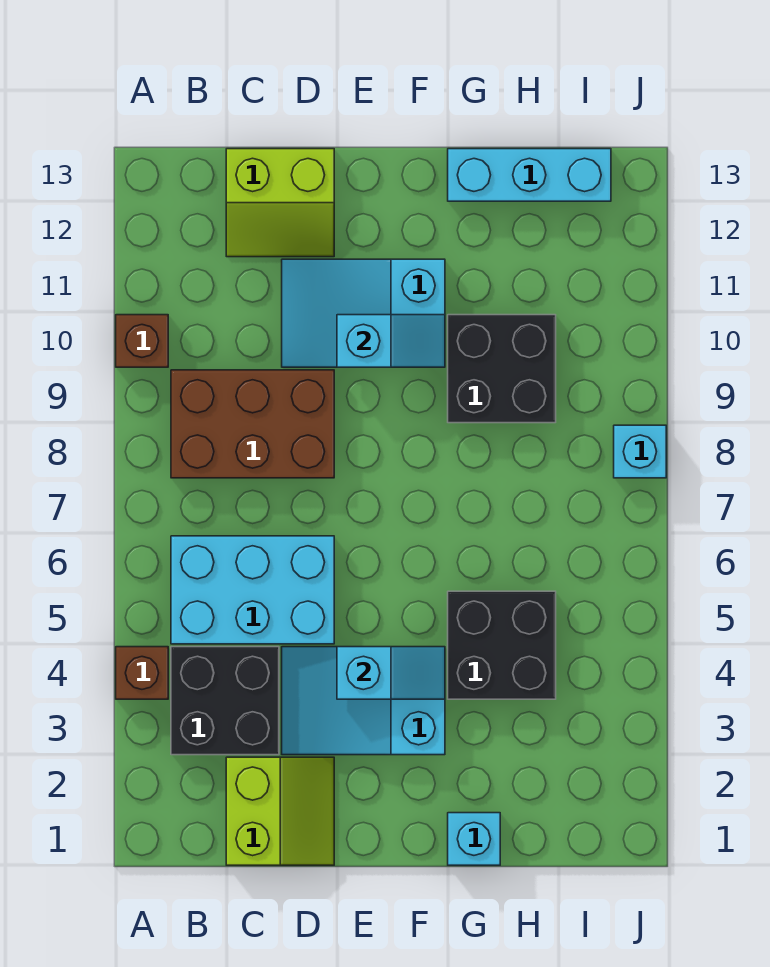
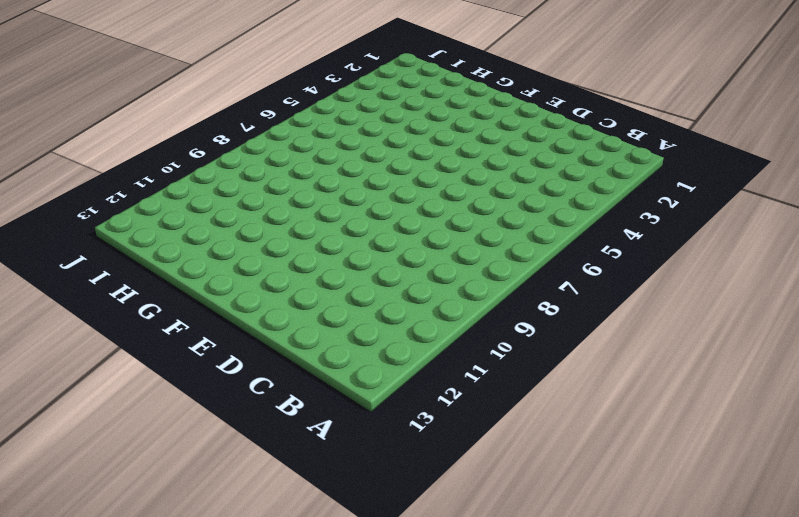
none -> brown 1x1 brick [116,647,168,699]
none -> brown 1x1 brick [116,315,168,367]
none -> black 2x2 brick [171,647,279,755]

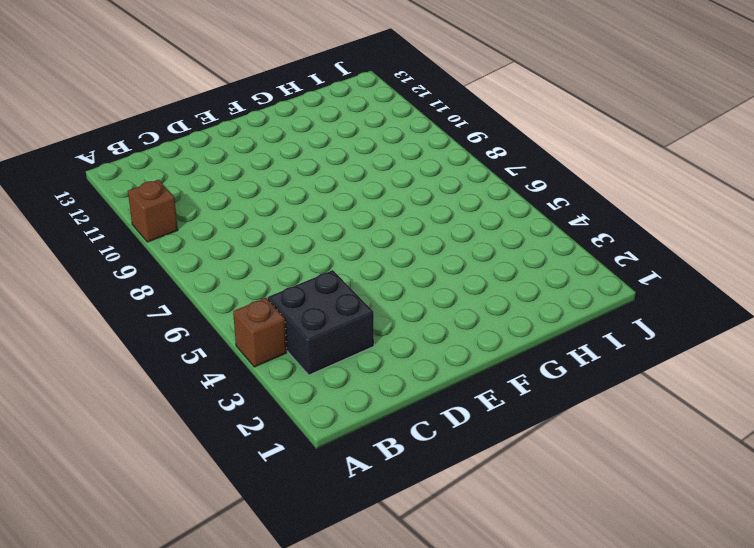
none -> cyan 2x3 brick [171,536,334,644]
none -> brown 2x3 brick [171,370,334,478]
none -> lime 2x2 slope [226,757,334,865]

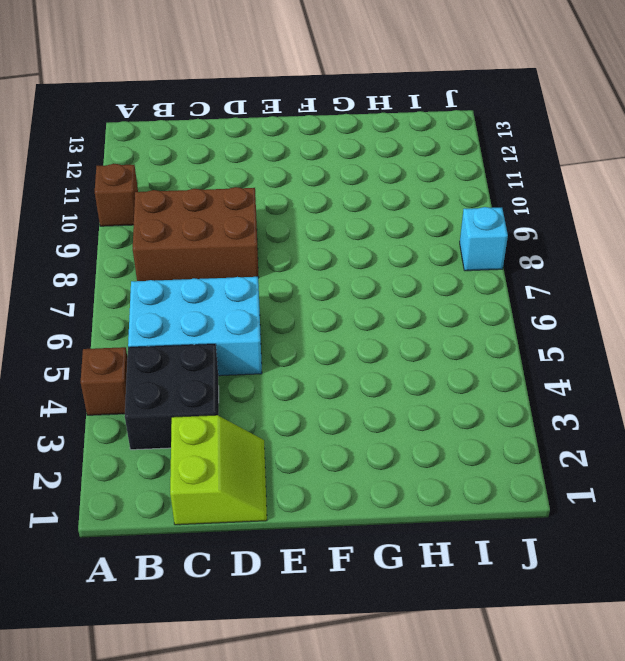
none -> lime 2x2 slope [226,149,334,257]
none -> cyan 2x3 slope [282,647,445,755]
none -> cyan 2x3 slope [282,259,445,367]

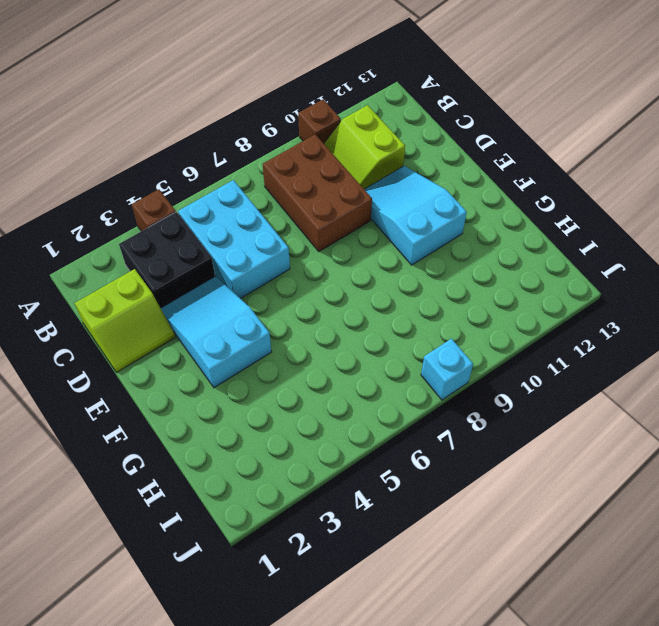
lime 2x2 slope [324,105,405,189] -> lime 2x2 slope moved to [226,149,334,257]
none -> cyan 1x1 brick [448,813,500,865]
none -> black 2x2 brick [448,591,556,699]
none -> black 2x2 brick [448,315,556,423]

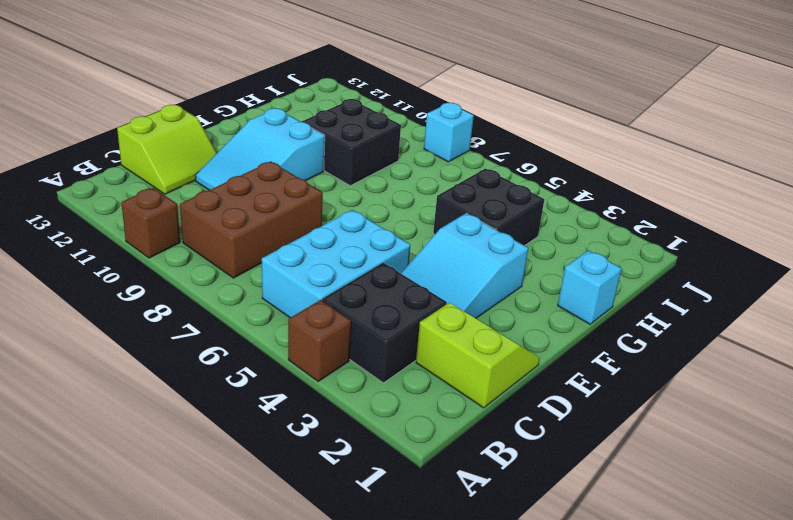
none -> cyan 1x3 brick [448,149,611,201]
none -> cyan 1x2 slope [337,647,445,699]
none -> cyan 1x2 slope [337,315,445,367]

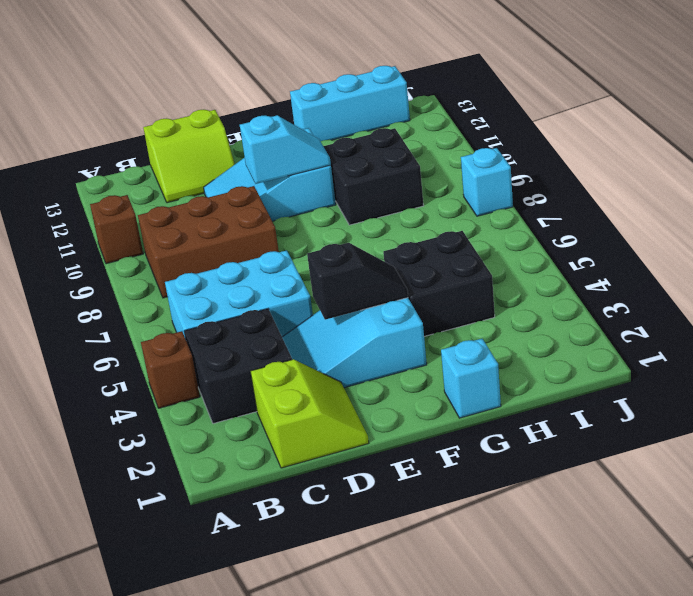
black 1x2 slope [307,243,408,320] -> cyan 1x2 slope [337,647,445,699]

